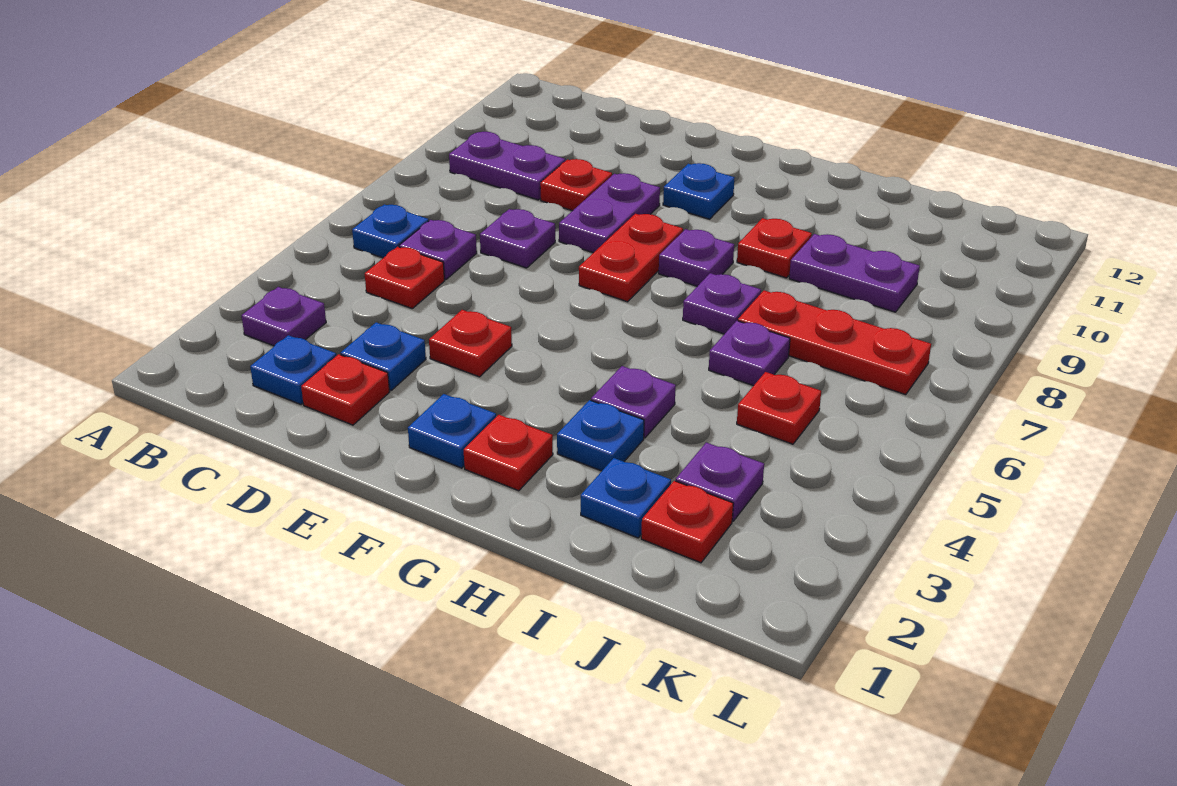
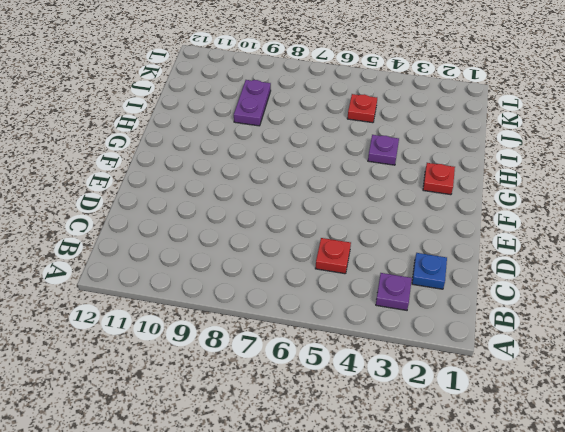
none -> blue 1x1 plate [352,204,428,258]
none -> purple 1x2 plate [449,132,565,200]
none -> purple 1x1 plate [399,220,477,280]

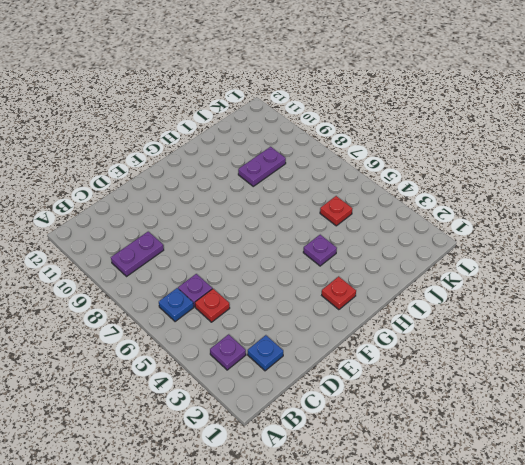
none -> red 1x1 plate [301,354,389,425]
none -> blue 1x1 plate [341,322,426,390]
none -> purple 1x1 plate [480,209,555,268]

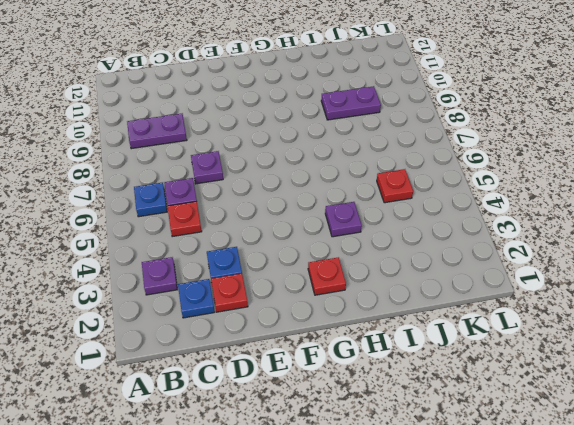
none -> red 1x1 plate [540,159,612,211]
none -> red 1x1 plate [429,310,512,377]
none -> purple 1x2 plate [559,173,660,253]

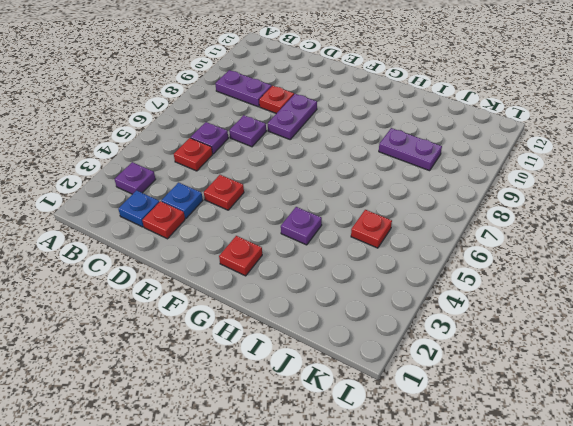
none -> blue 1x1 plate [352,204,428,258]
none -> blue 1x1 plate [408,394,496,468]
none -> red 1x2 plate [579,214,683,302]

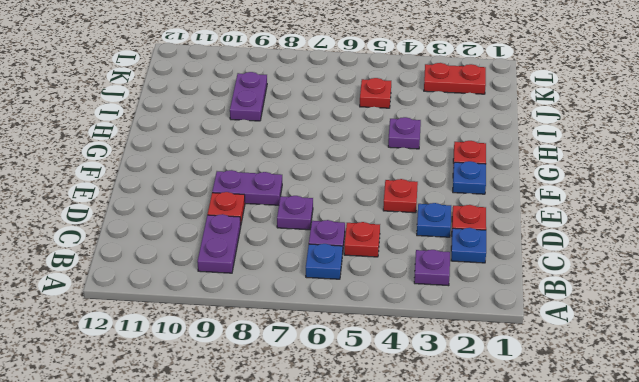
red 1x2 plate [424,63,486,94] -> red 1x2 plate moved to [579,214,683,302]
none -> blue 1x1 plate [663,163,735,219]
none -> purple 1x1 plate [659,229,734,286]
none -> blue 1x1 plate [557,400,644,471]

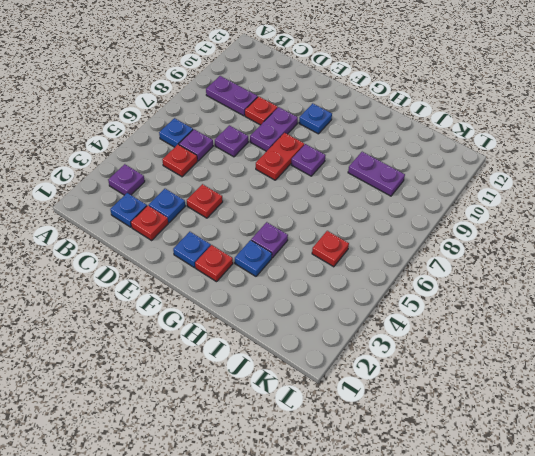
none -> purple 1x1 plate [683,273,761,334]
none -> red 1x1 plate [737,218,812,278]
none -> blue 1x1 plate [581,458,671,538]

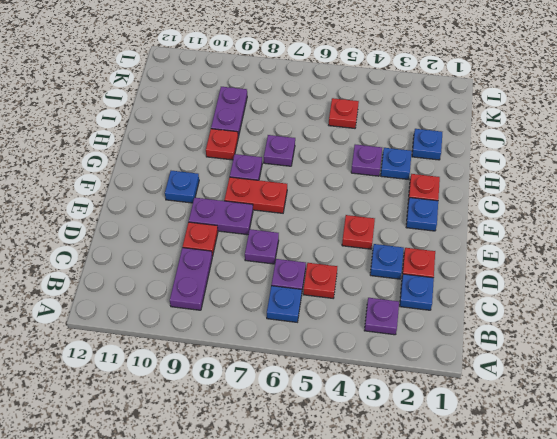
none -> purple 1x1 plate [709,321,790,386]
none -> red 1x3 plate [738,290,931,395]
none -> red 1x1 plate [641,481,733,563]

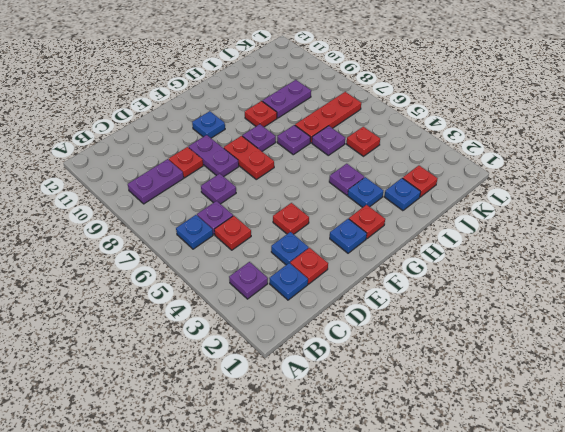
none -> purple 1x1 plate [676,442,764,521]

